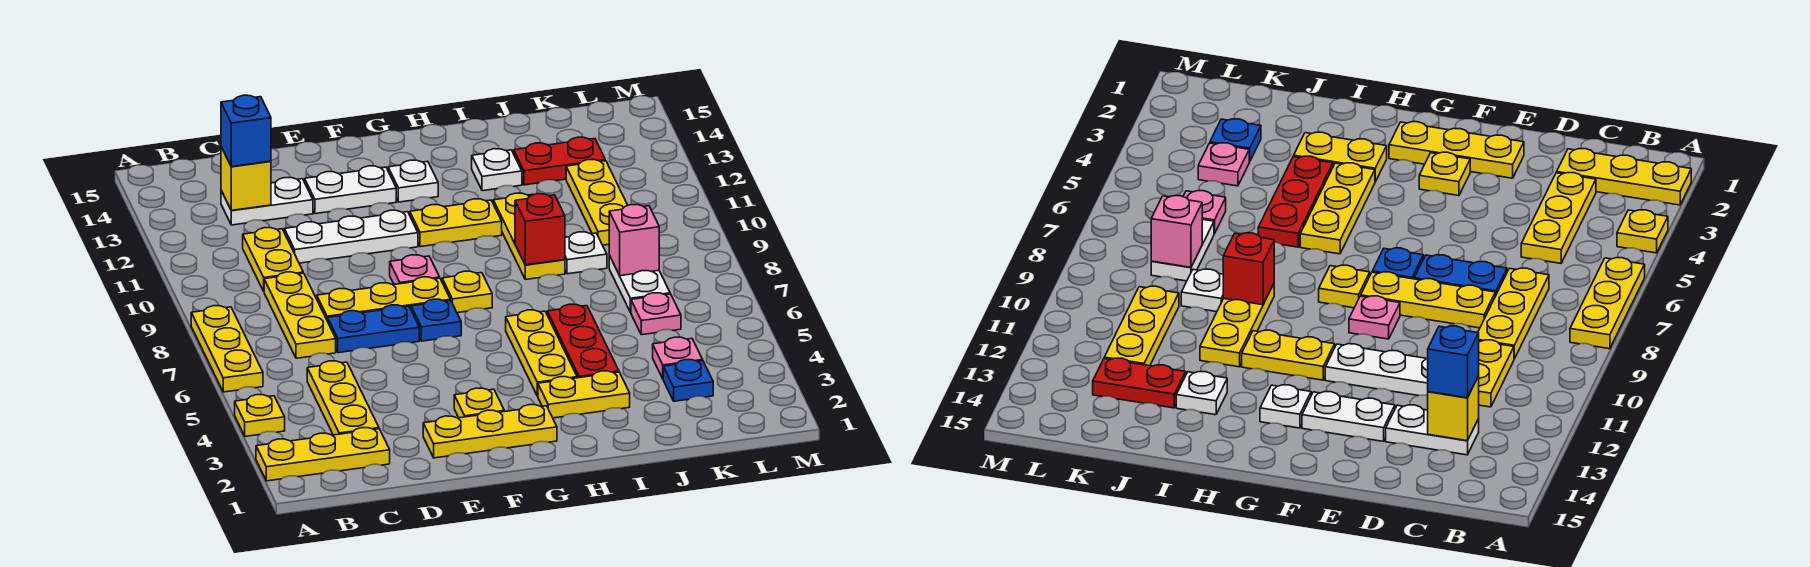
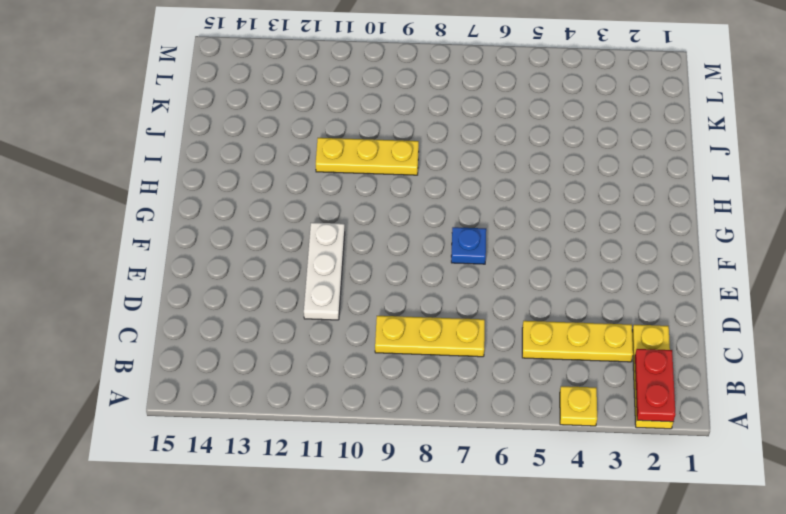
red 1x2 plate [635,349,676,422] -> red 1x2 plate moved to [514,137,605,185]
none -> yellow 1x3 plate [191,306,263,392]
none -> yellow 1x2 plate [243,228,303,291]
none -> white 1x2 plate [221,178,313,225]
none -> blue 1x2 plate [328,305,419,353]

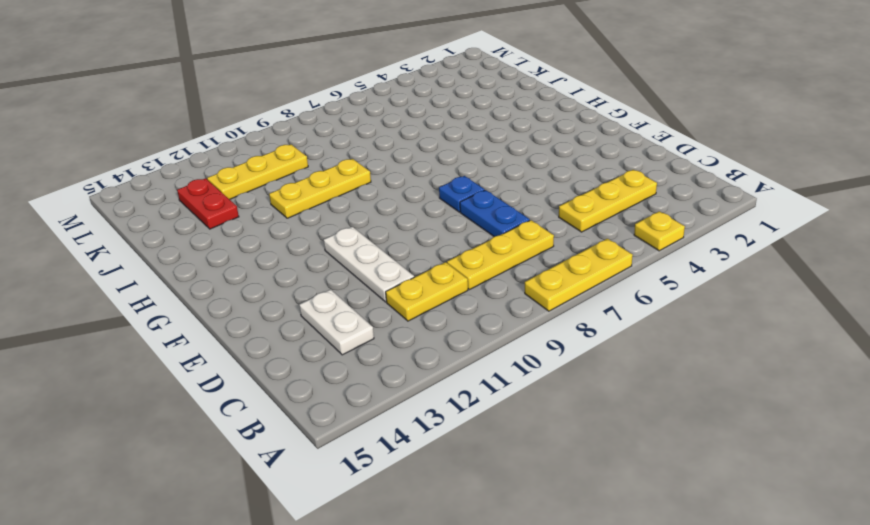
none -> yellow 1x3 plate [256,428,390,481]
none -> yellow 1x3 plate [317,277,450,321]
none -> yellow 1x3 plate [423,405,557,458]
none -> white 1x2 plate [305,166,396,214]

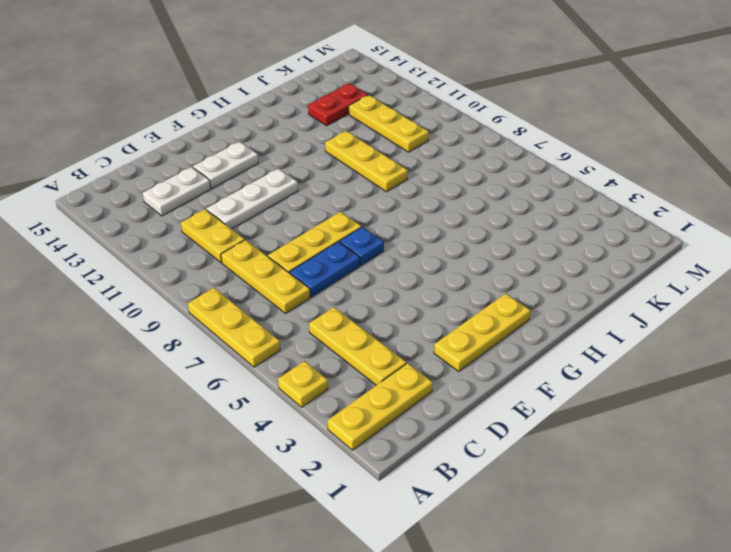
none -> yellow 1x1 plate [454,388,504,418]
none -> pink 1x1 plate [390,255,440,284]
none -> yellow 1x1 plate [442,271,492,313]
none -> yellow 1x2 plate [410,199,502,247]

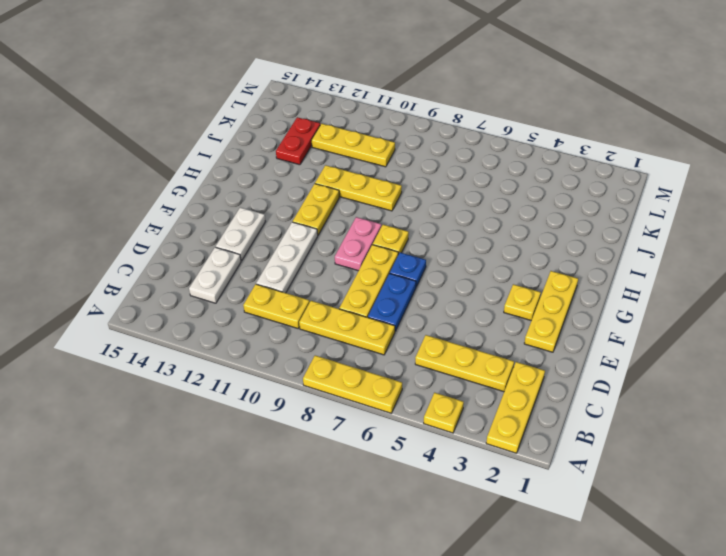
pink 1x2 plate [335,217,381,271] -> pink 1x1 plate [390,255,440,284]
none -> white 1x1 plate [388,160,438,202]
none -> yellow 1x2 plate [538,371,630,418]
none -> yellow 1x3 plate [506,310,577,396]
none -> red 1x3 plate [547,304,619,378]

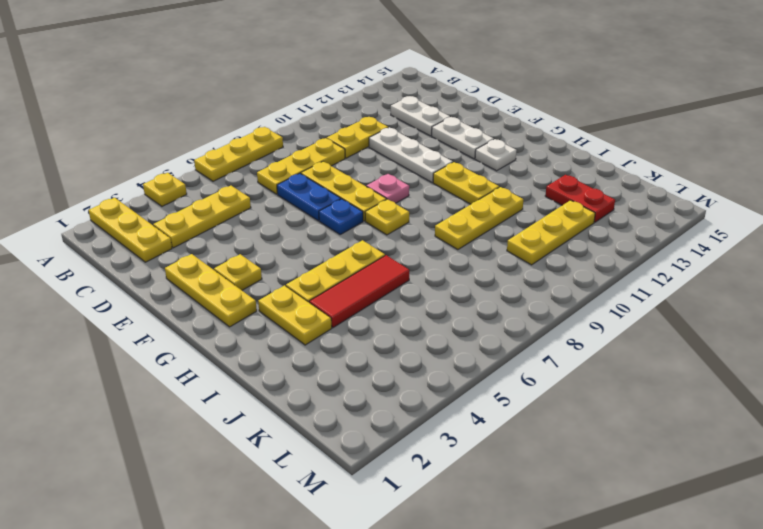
red 1x3 tile [309,255,409,328] -> red 1x3 plate [547,304,619,378]
none -> white 1x1 plate [472,149,522,191]
none -> white 1x1 plate [565,232,607,274]
none -> blue 1x1 plate [663,360,713,401]
none -> pink 1x1 plate [653,337,703,378]

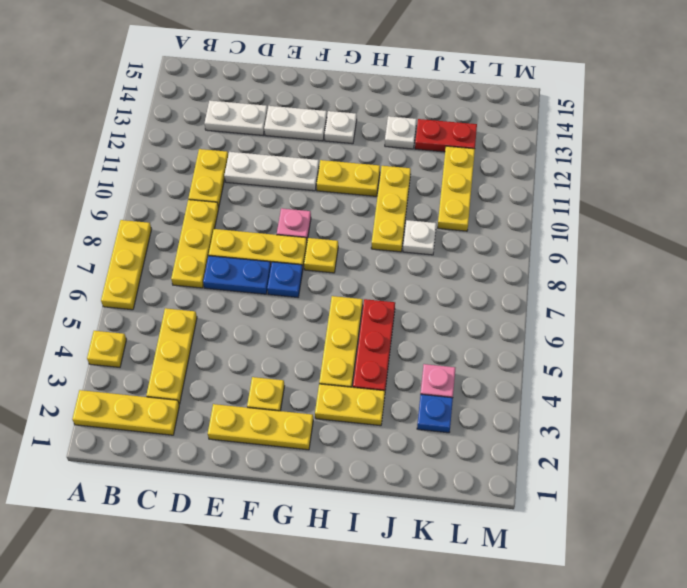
none -> pink 1x1 plate [631,293,681,335]
none -> white 1x2 plate [609,256,670,312]
none -> yellow 1x1 brick [221,147,271,210]
none -> red 1x1 brick [515,194,565,265]

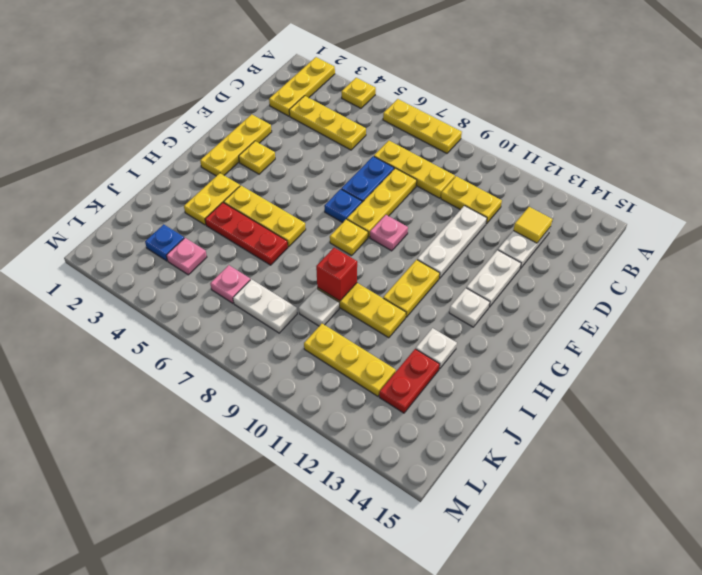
yellow 1x1 tile [513,207,552,243] -> yellow 1x1 brick [221,147,271,210]
none -> pink 1x1 brick [609,205,659,276]
none -> blue 1x1 brick [221,95,271,167]

